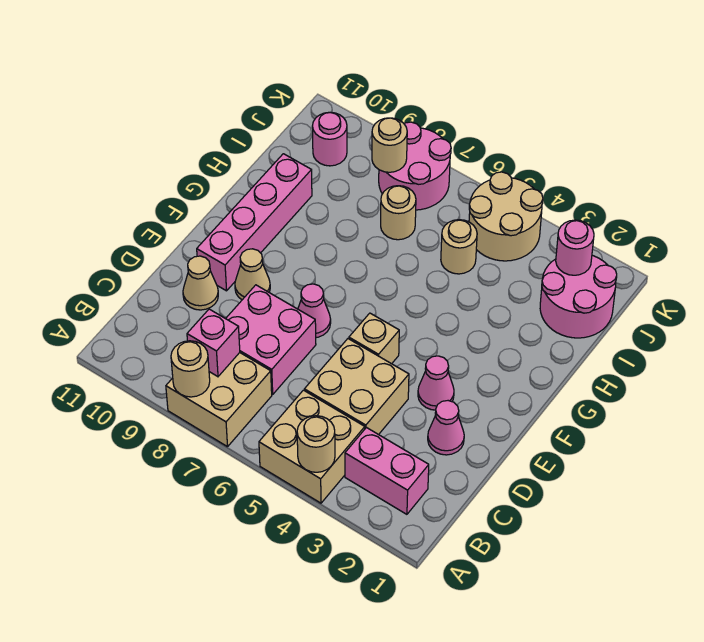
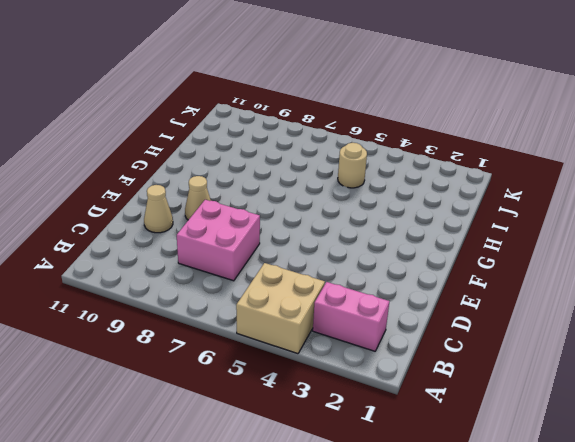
none -> tan 2x2 brick [166,353,272,447]
none -> tan 2x2 brick [304,339,409,435]
none -> pink 1x1 cone [428,401,464,455]

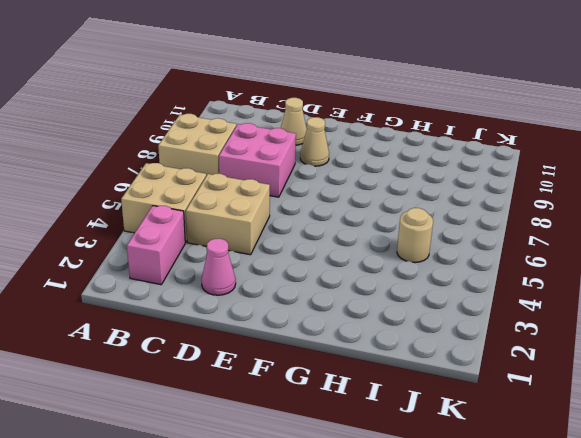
none -> pink 1x1 cone [418,356,454,410]
none -> tan 1x1 brick [349,313,399,364]
none -> pink 1x1 cone [298,284,331,338]

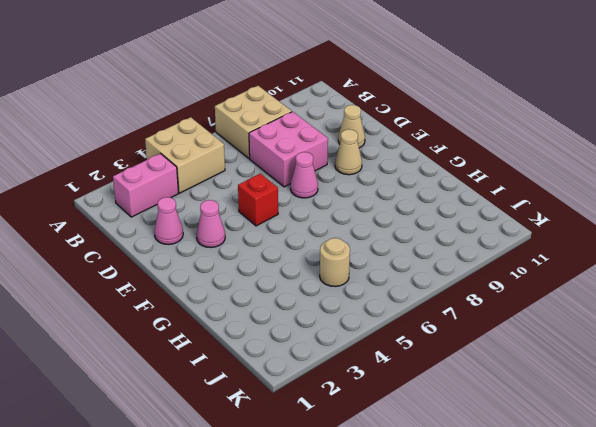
red 1x1 brick [238,174,278,226] -> tan 1x1 brick [349,313,399,364]
none -> tan 2x2 brick [304,339,409,435]
none -> pink 1x4 brick [197,154,312,291]
none -> pink 2x2 round brick [540,255,617,338]

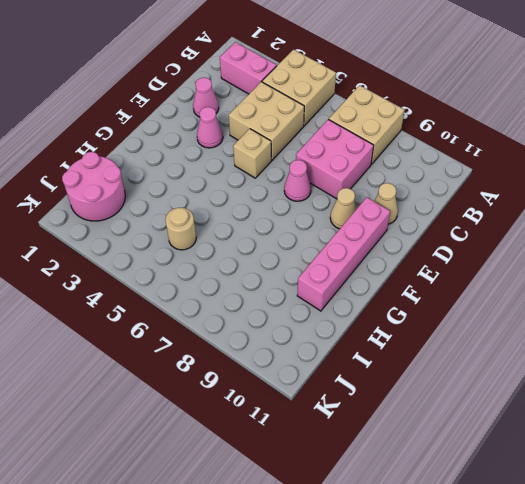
none -> tan 1x1 round brick [381,186,416,240]
none -> tan 2x2 round brick [469,172,543,261]
none -> pink 2x2 round brick [379,122,451,210]

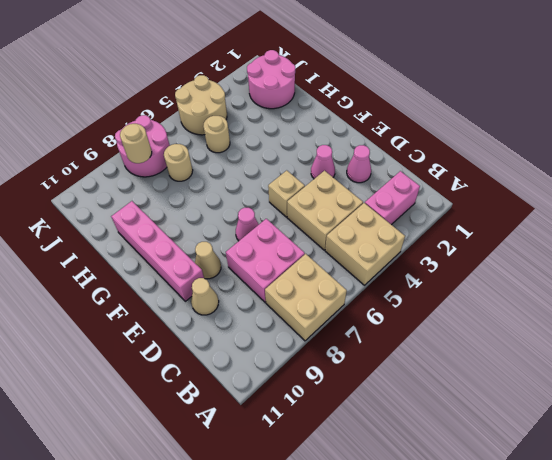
none -> pink 1x1 round brick [312,112,347,166]
none -> tan 1x1 round brick [297,416,335,472]
none -> tan 1x1 round brick [171,341,210,397]

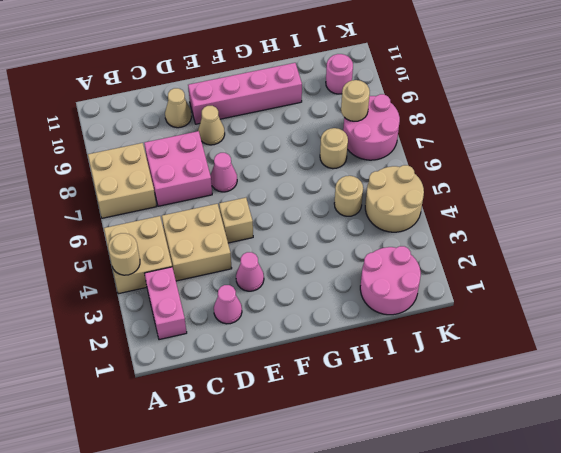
none -> tan 1x1 round brick [171,341,210,397]
none -> pink 1x1 brick [187,309,240,377]
none -> pink 1x1 round brick [556,220,594,275]

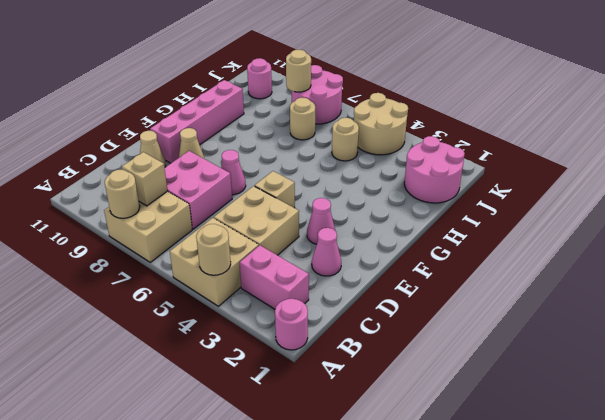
pink 1x1 round brick [275,299,308,350] -> pink 1x1 round brick moved to [556,220,594,275]
tan 1x1 brick [122,152,168,206] -> pink 1x1 brick [187,309,240,377]

